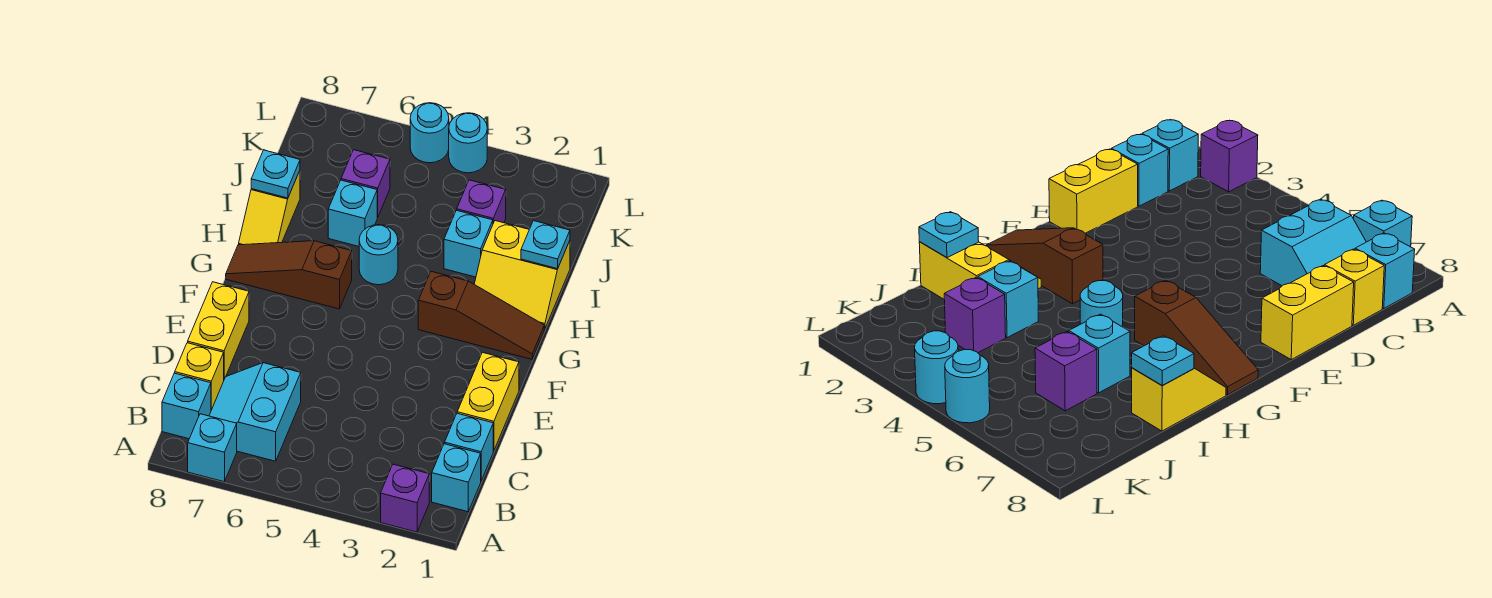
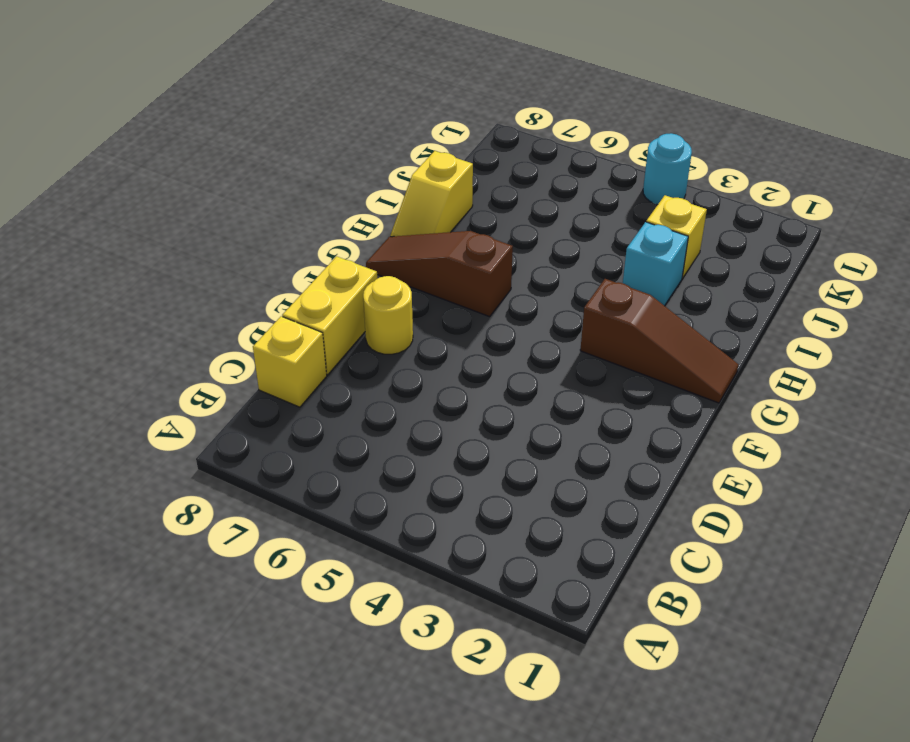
yellow 1x1 round brick [363,276,413,354] -> none
yellow 1x1 brick [646,195,707,278] -> purple 1x1 brick [457,180,506,223]
none -> purple 1x1 brick [381,464,429,532]
none -> cyan 1x1 brick [188,414,237,482]
none -> cyan 1x1 brick [432,444,481,512]

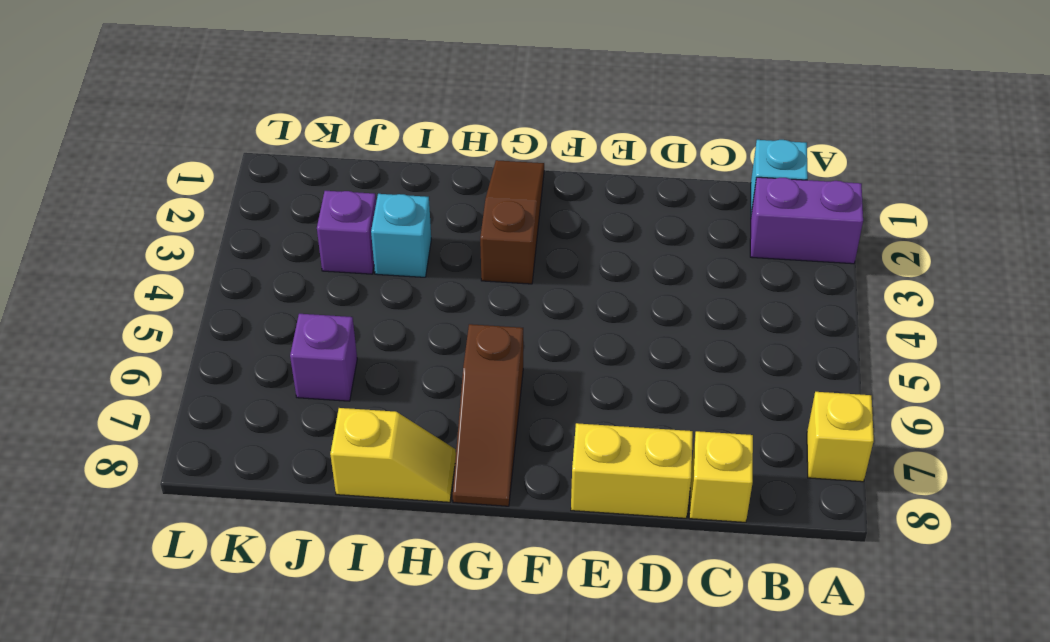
purple 1x2 brick [750,177,863,264] -> purple 1x1 brick [381,464,429,532]
yellow 1x1 brick [807,392,874,482] -> cyan 1x1 brick [188,414,237,482]
none -> cyan 2x2 slope [209,363,301,461]
none -> cyan 1x1 brick [162,373,211,439]
none -> cyan 1x1 brick [445,413,493,480]

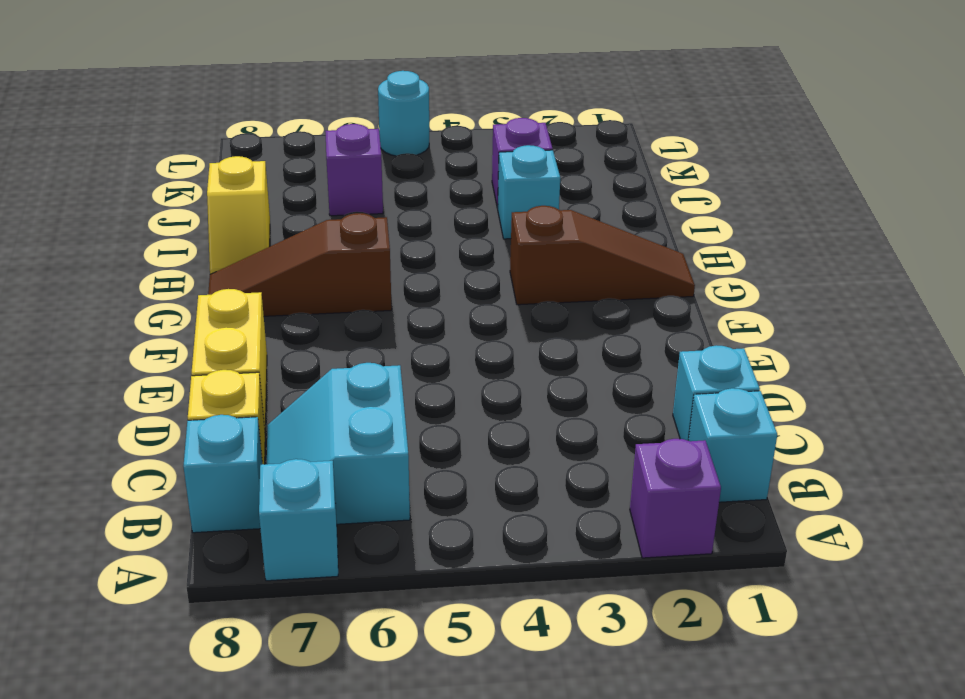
none -> yellow 1x2 brick [457,352,519,451]
none -> yellow 2x2 slope [474,221,570,329]
none -> cyan 1x1 round brick [359,225,398,285]

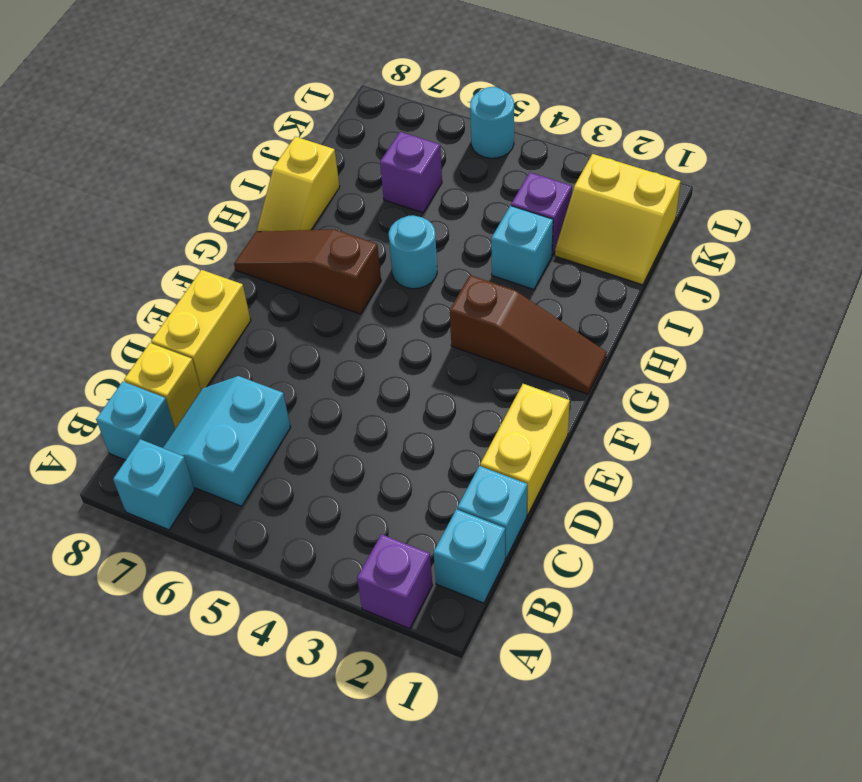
yellow 2x2 slope [555,154,681,285] -> yellow 2x2 slope moved to [474,221,570,329]
none -> cyan 1x1 brick [328,180,378,246]
none -> cyan 1x1 round brick [449,113,487,173]
none -> cyan 1x1 plate [521,221,570,269]

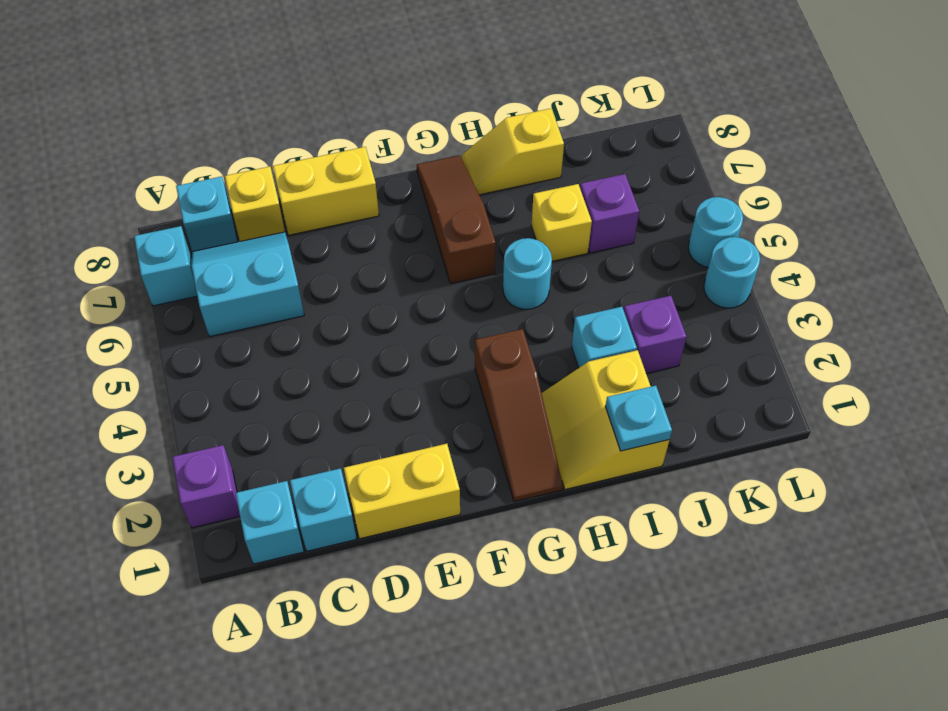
yellow 1x1 brick [531,184,592,261] -> cyan 1x1 brick [328,180,378,246]
none -> cyan 1x1 plate [251,150,300,198]

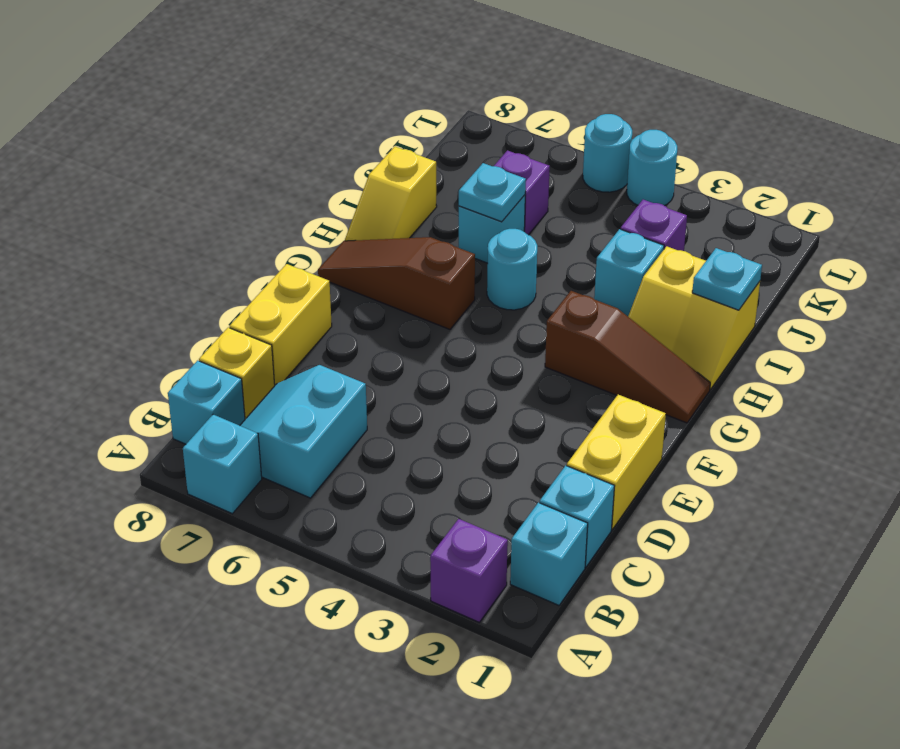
cyan 1x1 plate [459,163,526,222] -> cyan 1x1 plate moved to [251,150,300,198]

